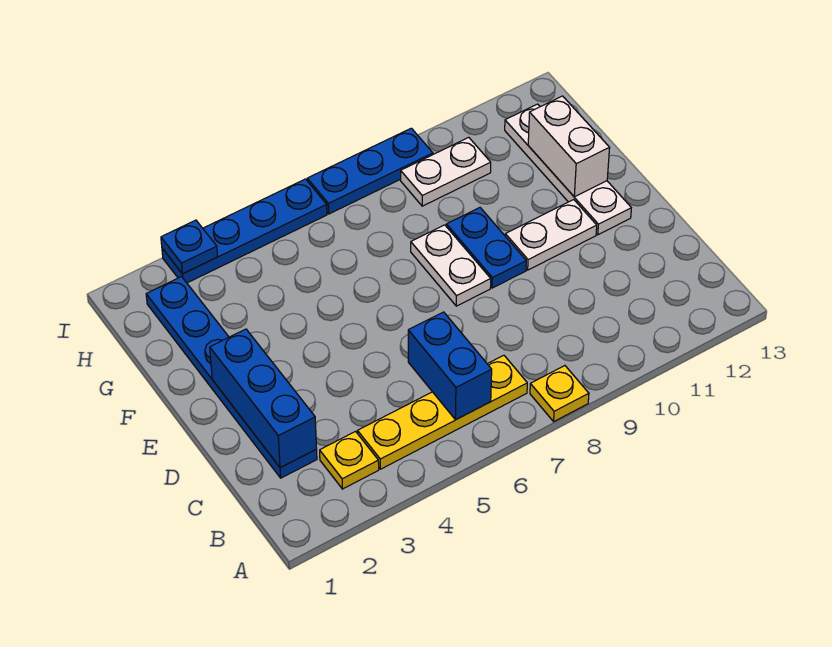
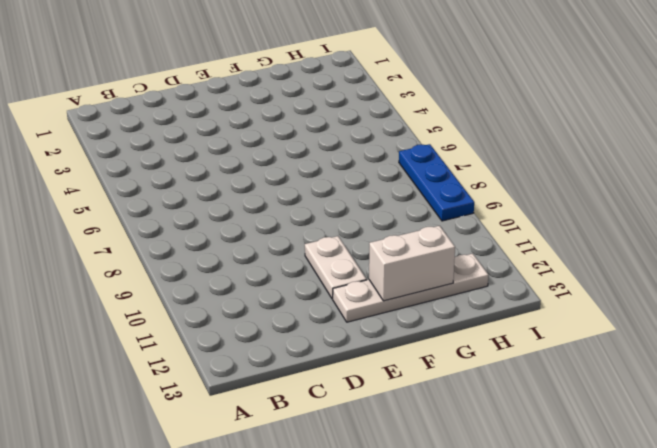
none -> yellow 1x1 plate [530,366,589,421]
none -> yellow 1x1 plate [320,432,379,489]
none -> yellow 1x4 plate [357,355,527,469]

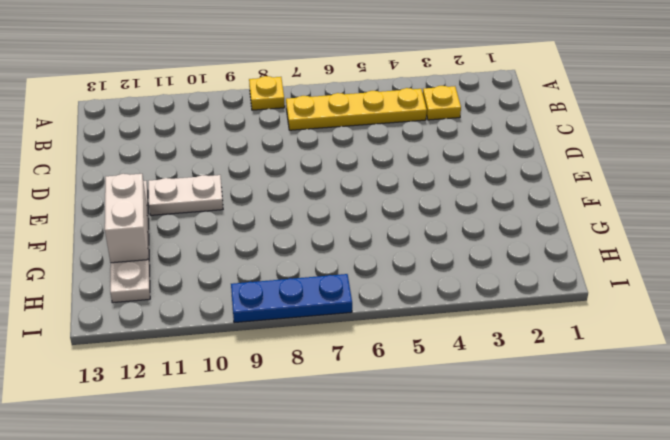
none -> blue 1x6 plate [146,277,317,478]
none -> white 1x2 plate [411,225,491,306]
none -> blue 1x2 plate [446,208,526,288]

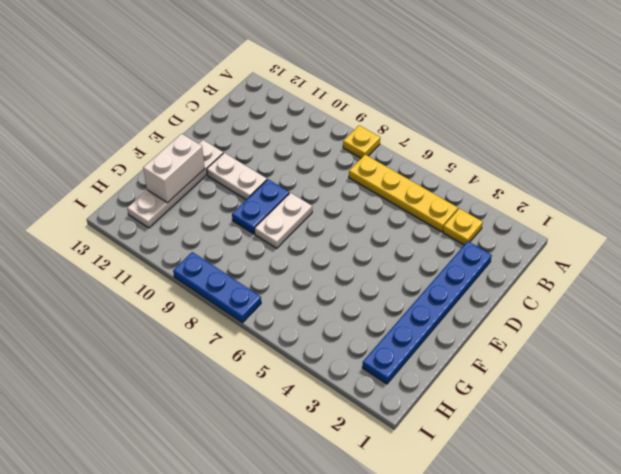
none -> white 1x2 plate [401,137,491,206]
none -> blue 1x4 plate [162,179,327,283]
none -> blue 1x2 brick [408,312,492,420]

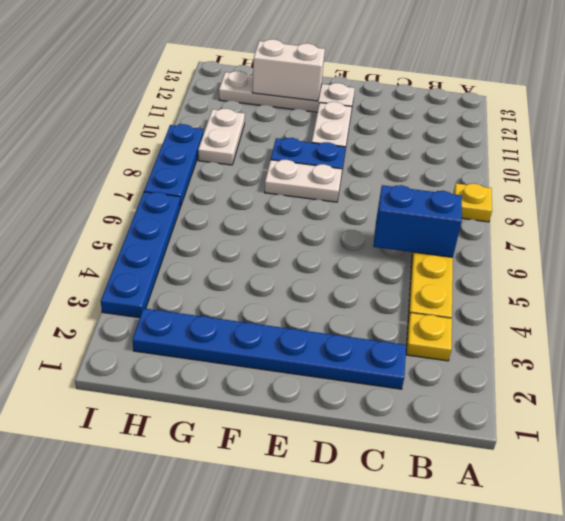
none -> blue 1x3 brick [210,329,317,468]
none -> blue 1x1 plate [161,220,218,274]

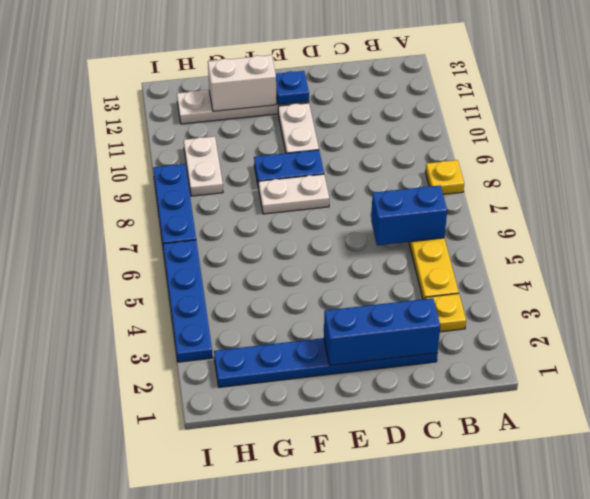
blue 1x1 plate [276,71,309,105] -> blue 1x1 plate moved to [161,220,218,274]

